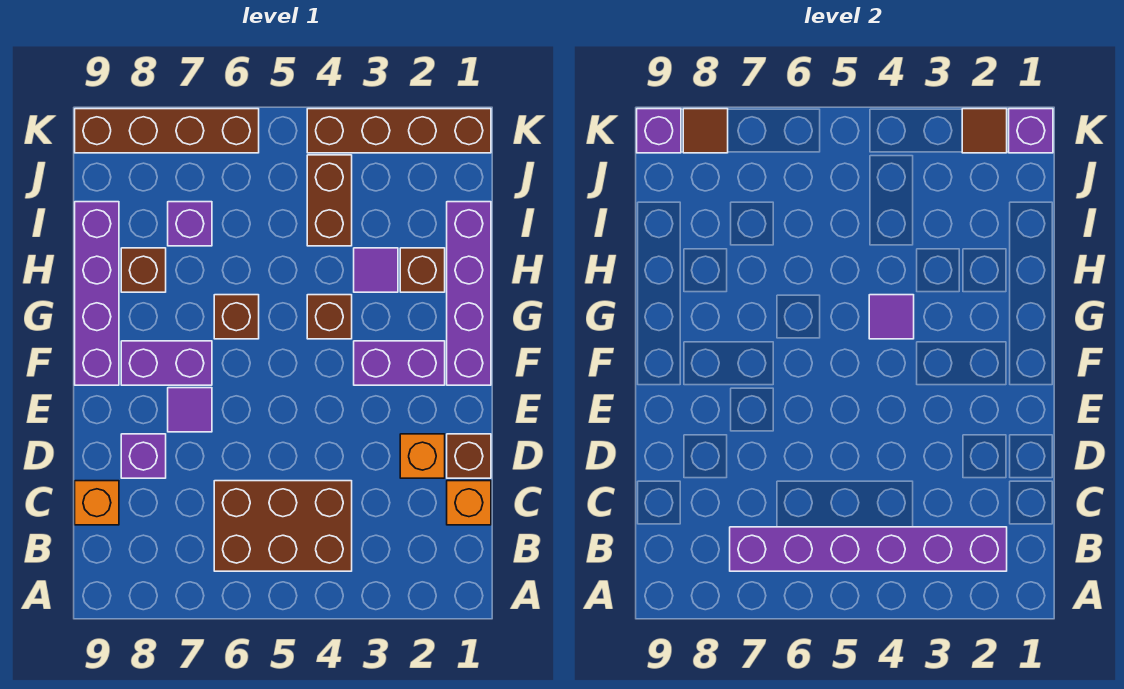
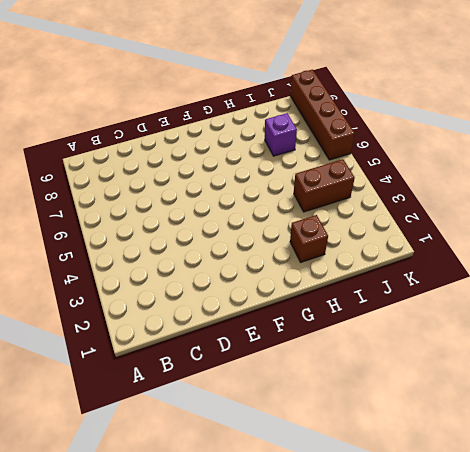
none -> brown 2x3 brick [214,481,352,571]
none -> orange 1x1 brick [447,481,491,525]
none -> orange 1x1 brick [75,481,119,525]

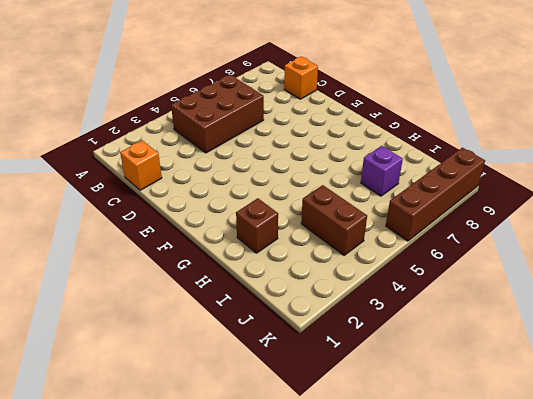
none -> brown 1x1 brick [447,434,491,478]
none -> orange 1x1 brick [400,434,445,478]
none -> purple 1x1 brick [121,434,166,478]

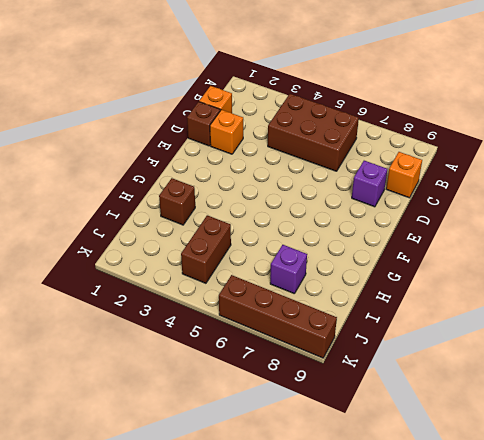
none -> purple 1x1 tile [168,388,212,432]
none -> purple 1x4 brick [447,202,491,385]
none -> purple 1x2 brick [354,341,445,385]

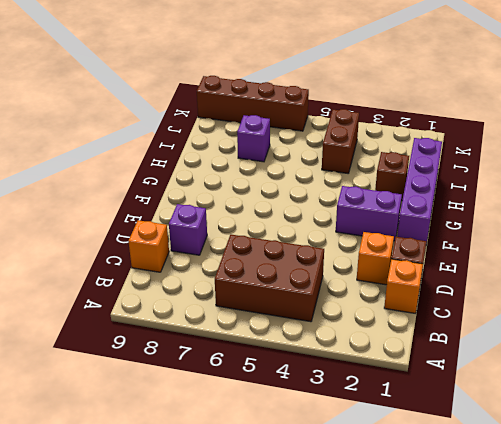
none -> purple 1x1 tile [168,388,212,432]
none -> purple 1x2 brick [121,341,212,385]
none -> purple 1x4 brick [75,202,119,385]

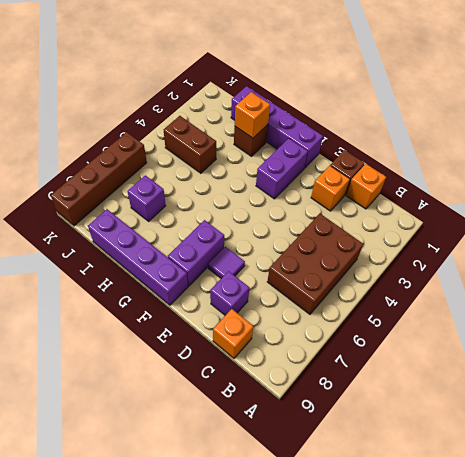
orange 1x1 brick [235,92,270,138] -> none
none -> brown 1x1 brick [307,295,352,339]
none -> brown 1x1 brick [214,295,259,339]
none -> purple 1x1 tile [354,248,398,292]

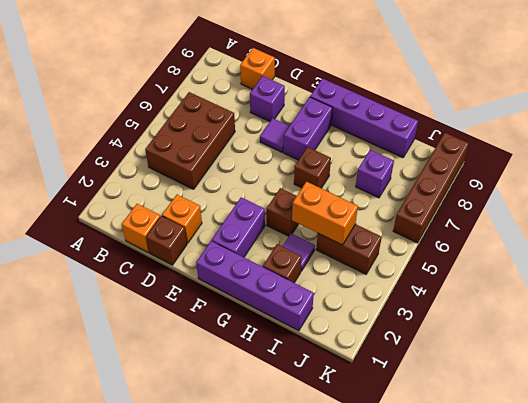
orange 1x2 brick [292,182,358,245] -> none
none -> brown 1x1 brick [121,248,166,292]
none -> brown 1x4 brick [307,109,491,153]
none -> purple 1x6 brick [730,527,1007,571]

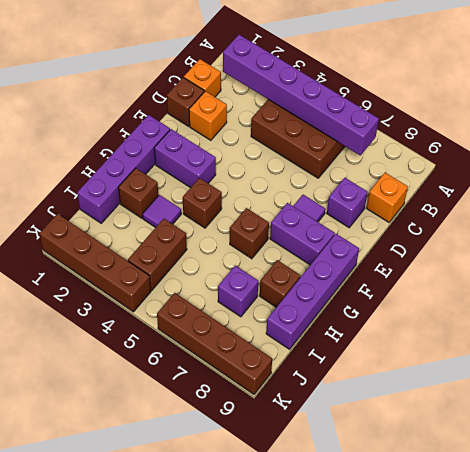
none -> purple 1x1 tile [869,295,914,339]
none -> purple 1x1 brick [1009,109,1053,153]
none -> brown 1x1 tile [962,109,1007,153]

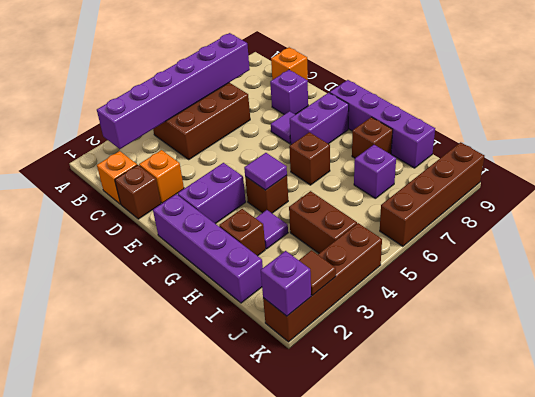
none -> brown 1x1 tile [683,109,728,153]
none -> purple 1x1 brick [637,109,681,153]

